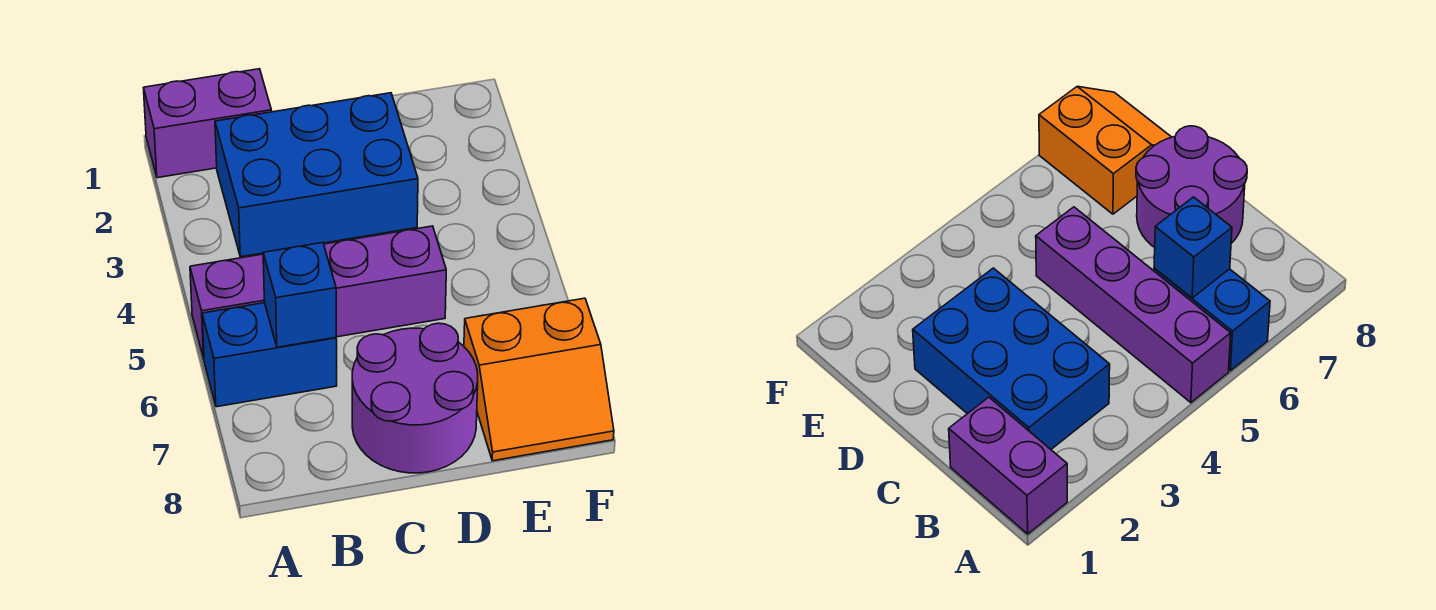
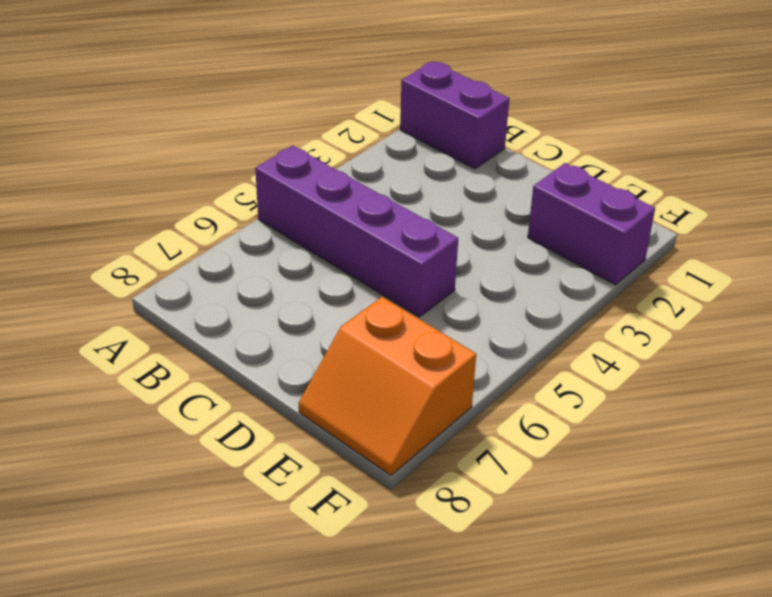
purple 1x2 brick [528,163,655,285] -> none
none -> blue 1x2 brick [202,303,337,407]
none -> blue 2x3 brick [215,93,418,257]

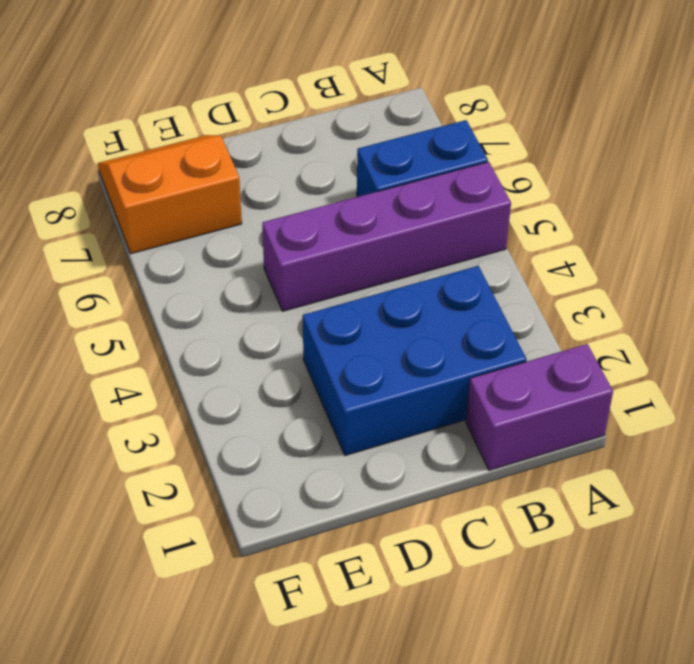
none -> purple 2x2 round brick [352,323,478,473]
none -> blue 1x1 brick [263,243,336,347]

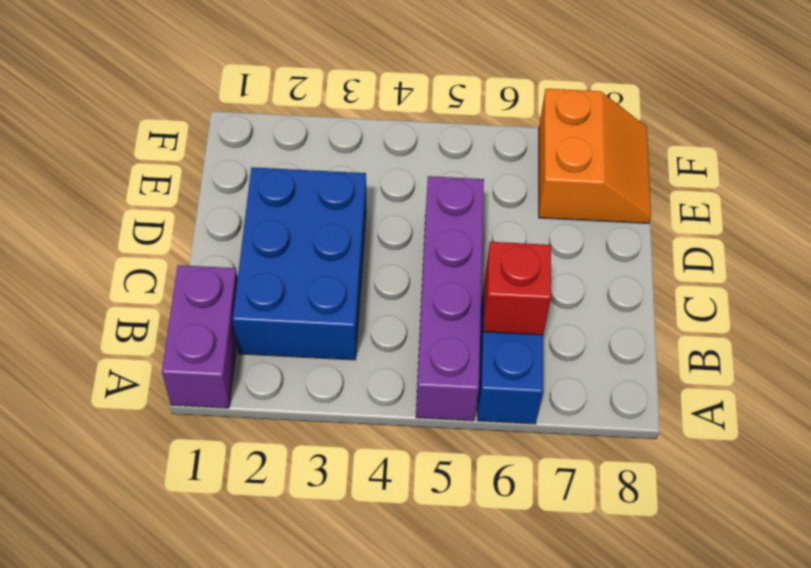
red 1x1 brick [483,242,551,335] -> blue 1x1 brick [263,243,336,347]
none -> purple 2x2 round brick [352,323,478,473]

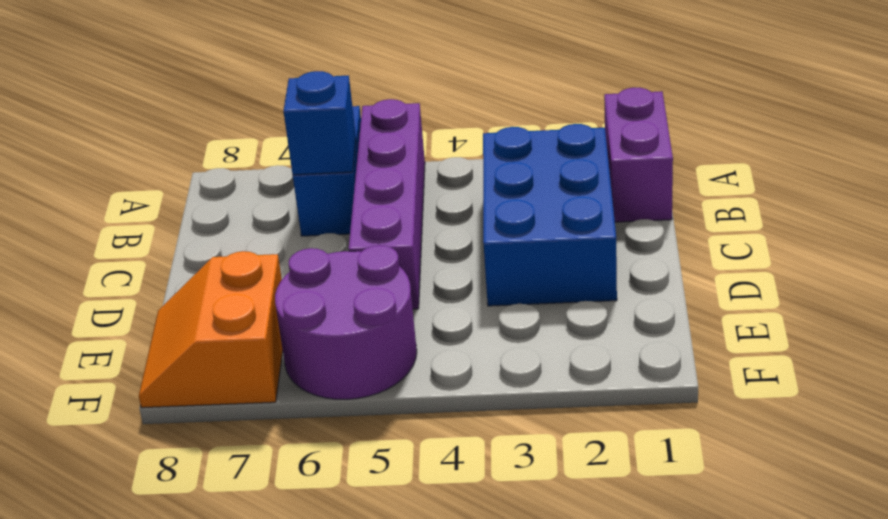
purple 2x2 round brick [275,245,417,399] -> purple 2x2 round brick moved to [352,323,478,473]

